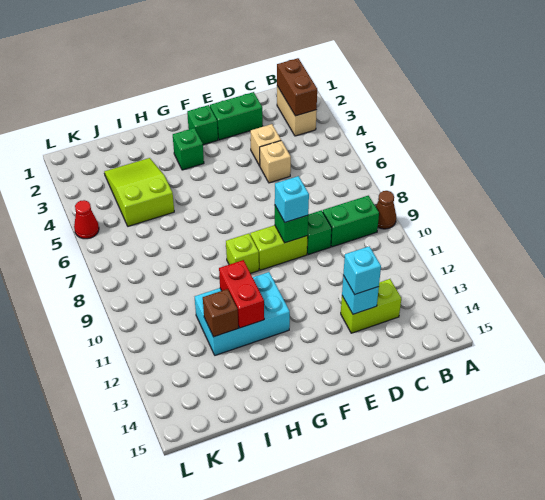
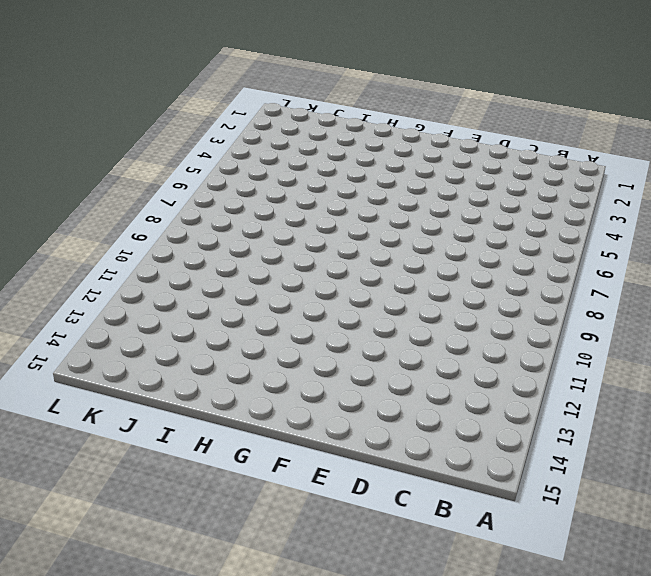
none -> brown 1x1 cone [376,191,396,229]
none -> tan 1x2 brick [277,86,317,136]
none -> green 1x2 brick [323,196,379,247]

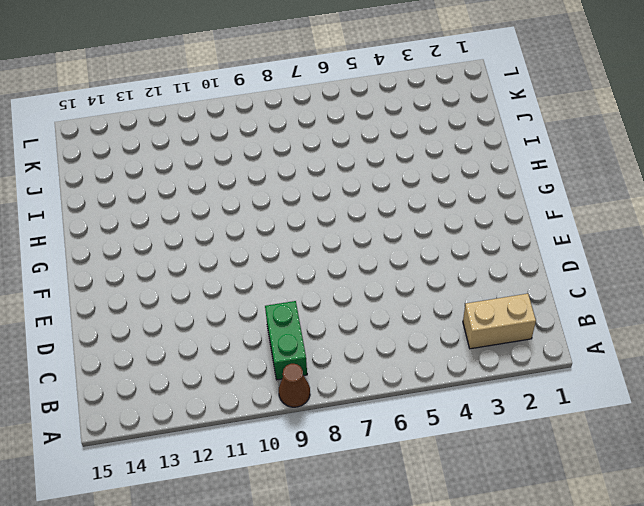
none -> lime 1x2 brick [341,279,401,333]
none -> green 1x2 brick [210,92,263,140]
none -> tan 1x1 brick [250,124,281,166]

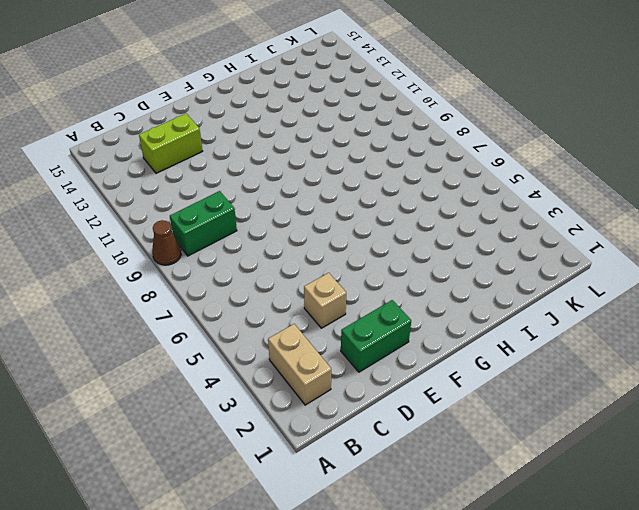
none -> tan 1x1 brick [260,141,291,183]
none -> green 1x1 brick [307,210,332,255]
none -> lime 1x2 brick [250,225,308,270]

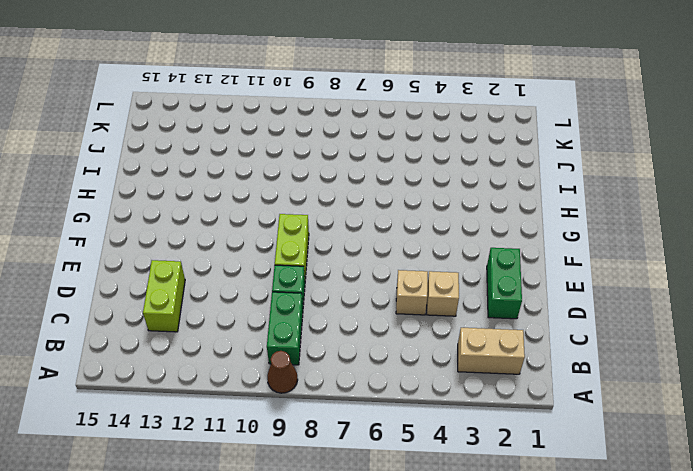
none -> green 1x1 brick [187,105,218,145]
none -> green 1x1 brick [173,128,204,170]
none -> lime 1x1 brick [226,234,259,273]

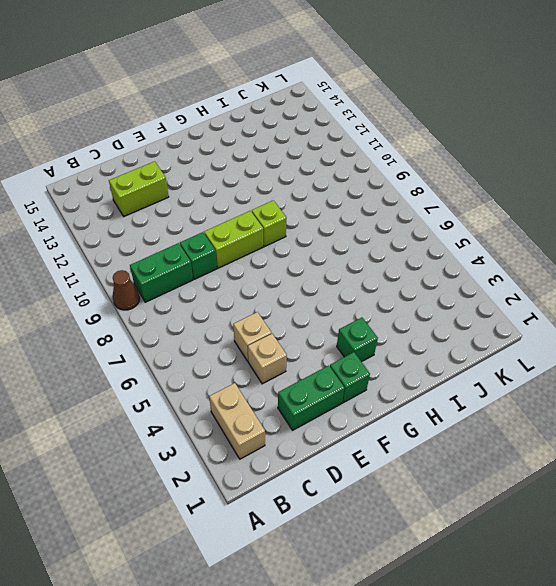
none -> cyan 2x3 brick [195,272,290,355]
none -> lime 2x3 slope [104,158,174,226]
none -> red 1x1 cone [74,200,99,239]

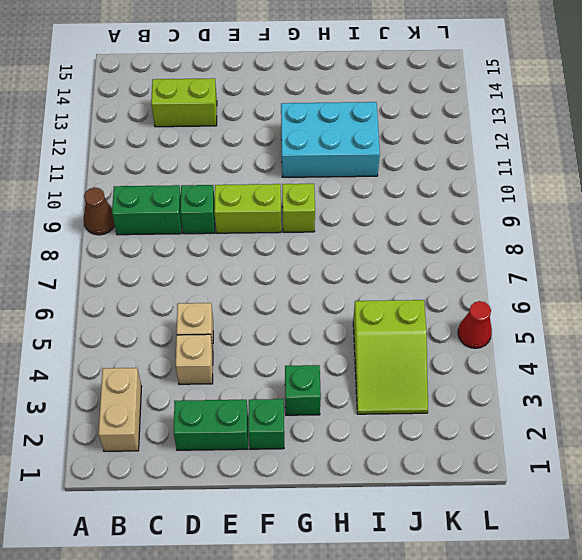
none -> brown 1x2 brick [277,58,317,116]
none -> cyan 1x1 brick [342,275,379,314]
none -> green 1x1 brick [275,206,308,243]

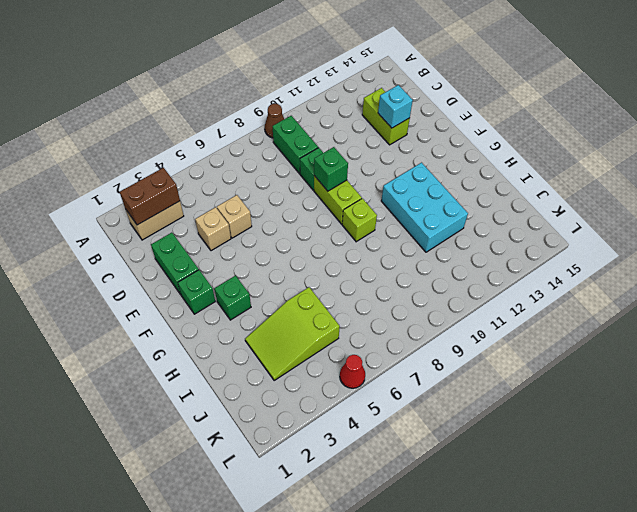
none -> red 1x2 brick [219,260,264,328]
none -> brown 1x1 brick [203,289,238,337]
none -> cyan 1x1 brick [343,246,381,294]

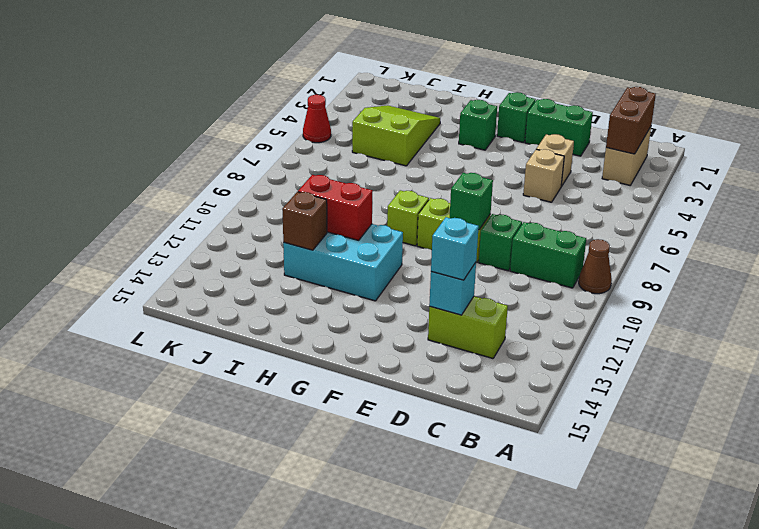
red 1x2 brick [298,175,373,240] -> red 1x2 brick turned to [219,260,264,328]
none -> cyan 1x1 brick [275,176,309,222]

